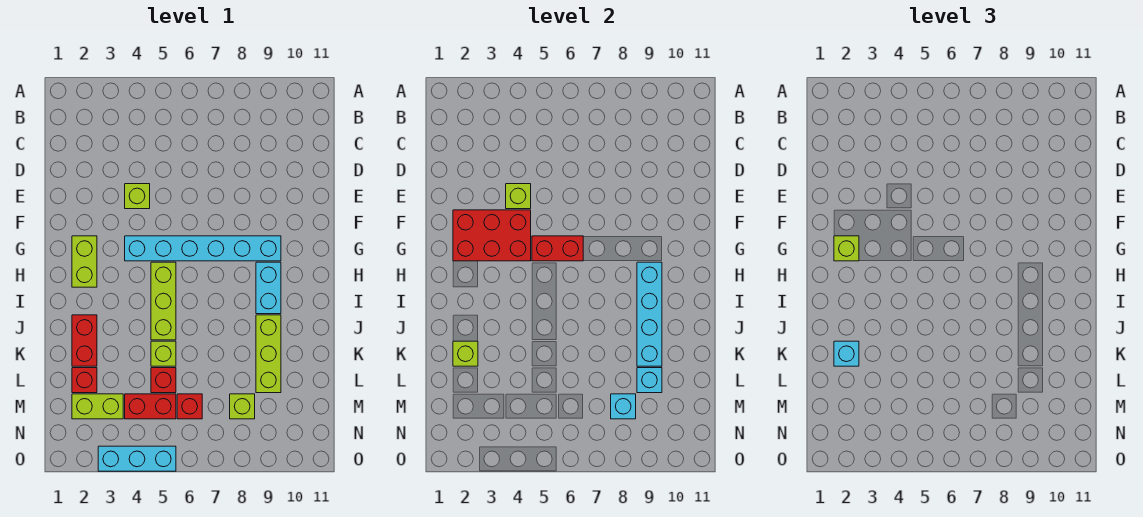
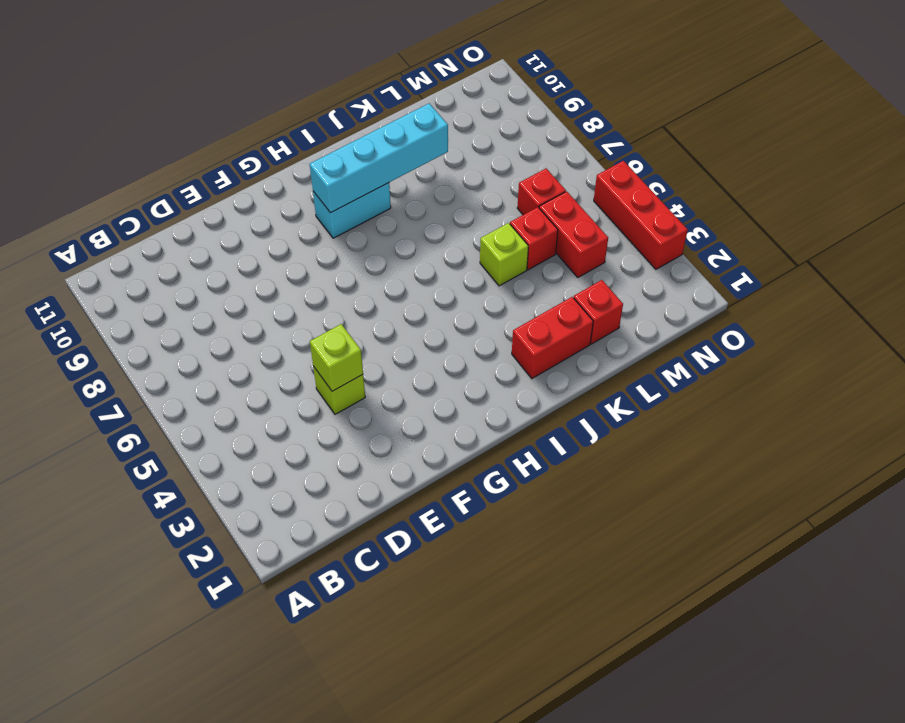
red 1x3 brick [594,161,688,269] -> cyan 1x3 brick [98,446,176,471]
none -> lime 1x2 brick [72,236,97,287]
none -> cyan 1x6 brick [125,236,281,261]
none -> lime 1x3 brick [151,262,176,340]

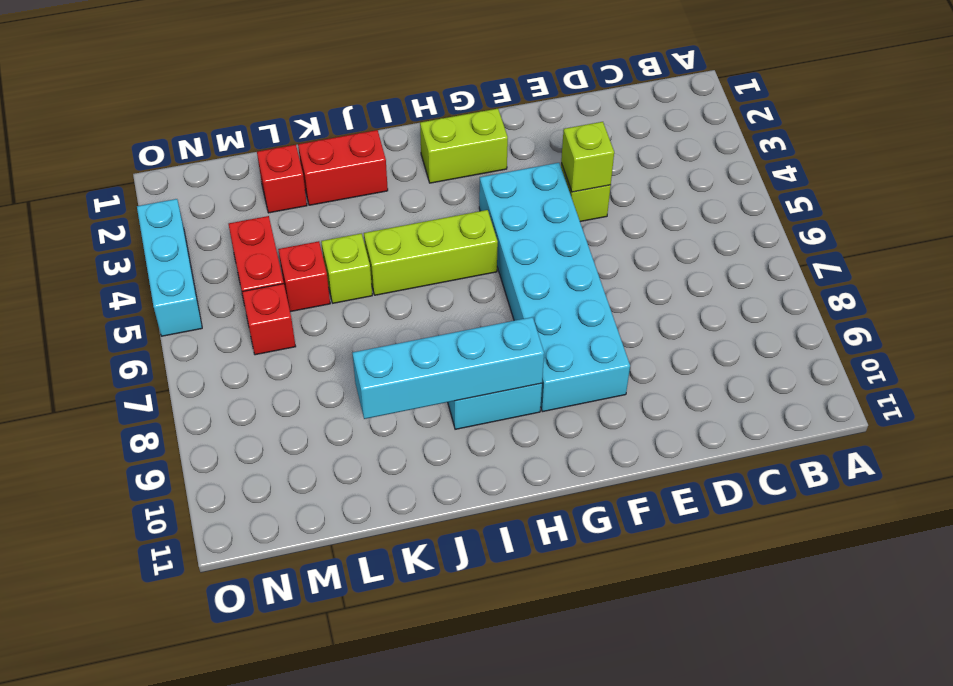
cyan 2x6 brick [479,163,630,412] -> cyan 1x6 brick [125,236,281,261]
none -> lime 1x3 brick [256,315,281,393]
none -> lime 1x2 brick [72,394,123,419]
none -> lime 1x1 brick [230,394,255,419]

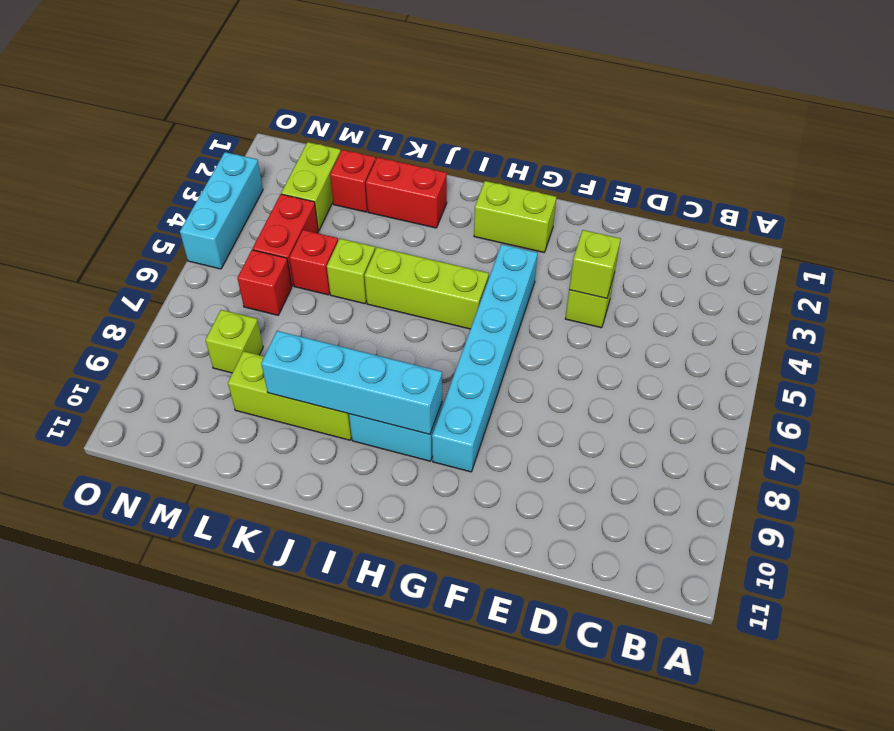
none -> red 2x3 brick [453,210,531,261]
none -> red 1x2 brick [532,236,583,261]
none -> lime 1x1 brick [453,341,478,366]

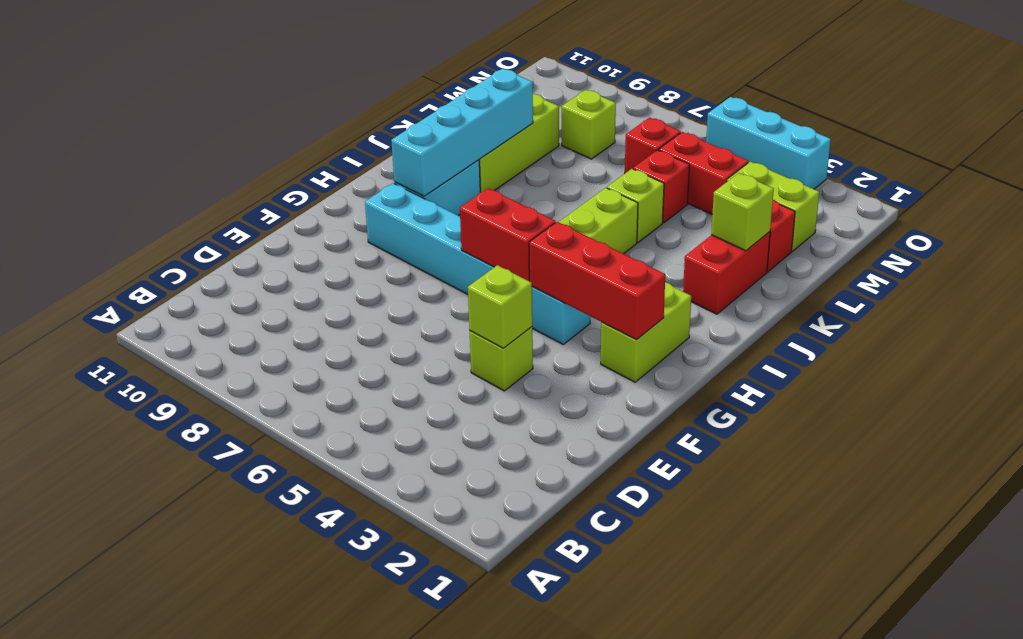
red 1x3 brick [529,222,665,340] -> red 2x3 brick [453,210,531,261]
none -> cyan 1x1 brick [637,368,662,393]
none -> cyan 1x1 brick [611,394,636,419]
none -> lime 1x1 brick [834,236,859,261]

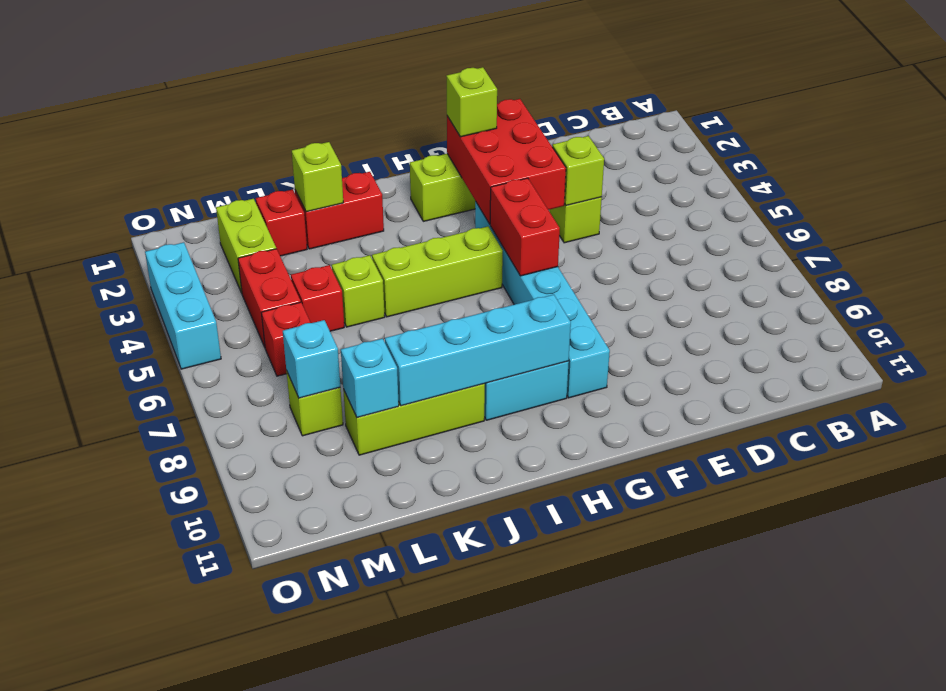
none -> cyan 1x1 brick [834,341,859,366]

